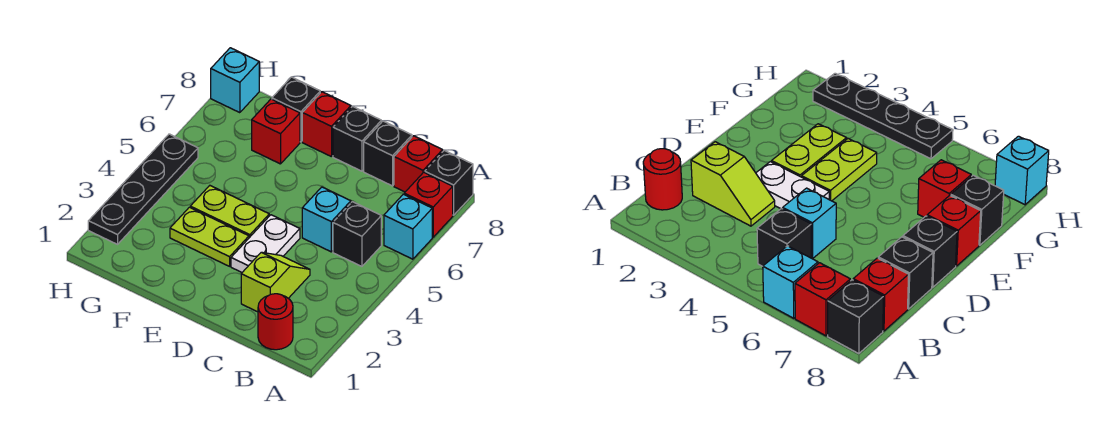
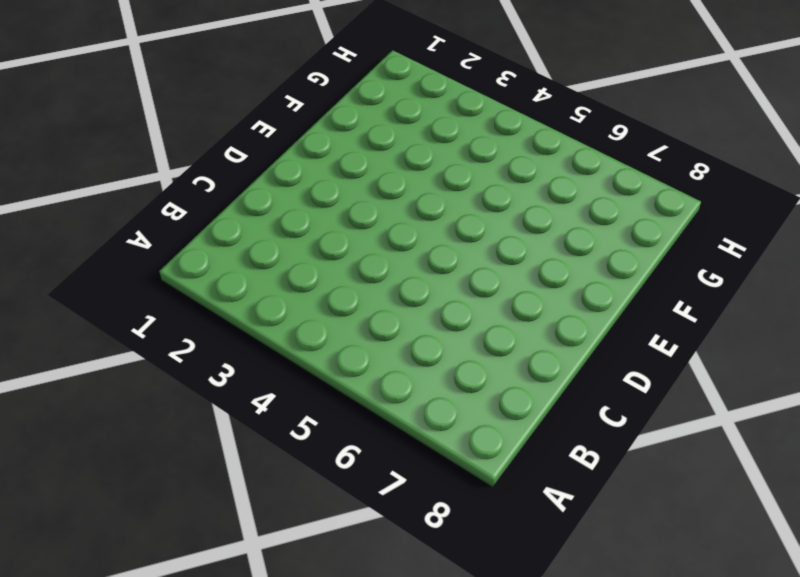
none -> cyan 1x1 brick [384,194,432,259]
none -> red 1x1 brick [404,172,453,237]
none -> black 1x1 brick [425,150,473,215]

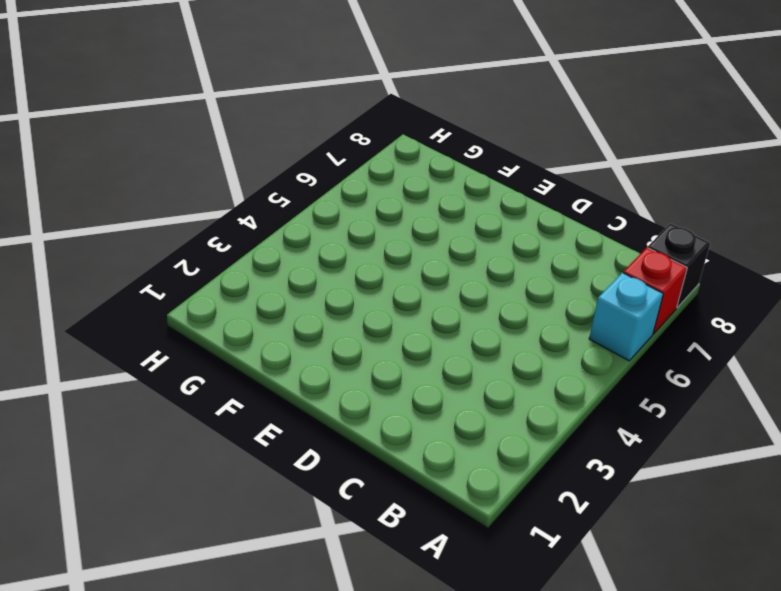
none -> red 1x1 round brick [258,294,293,350]
none -> black 1x1 brick [333,202,381,266]
none -> red 1x1 brick [394,136,443,192]

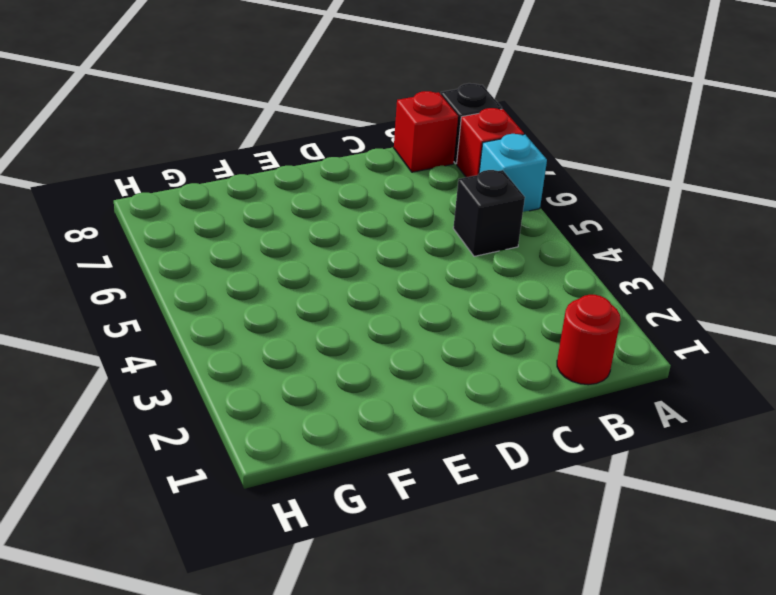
none -> lime 1x2 slope [241,252,310,312]
none -> cyan 1x1 brick [302,187,351,252]
none -> black 1x1 brick [364,121,412,186]

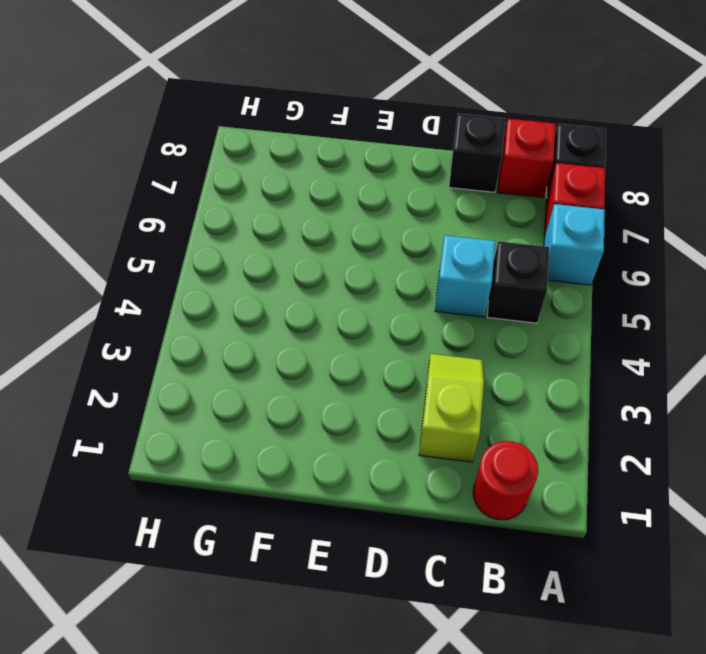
none -> white 1x2 plate [231,215,300,272]
none -> black 1x1 brick [333,106,381,171]
none -> lime 1x2 plate [170,207,249,266]

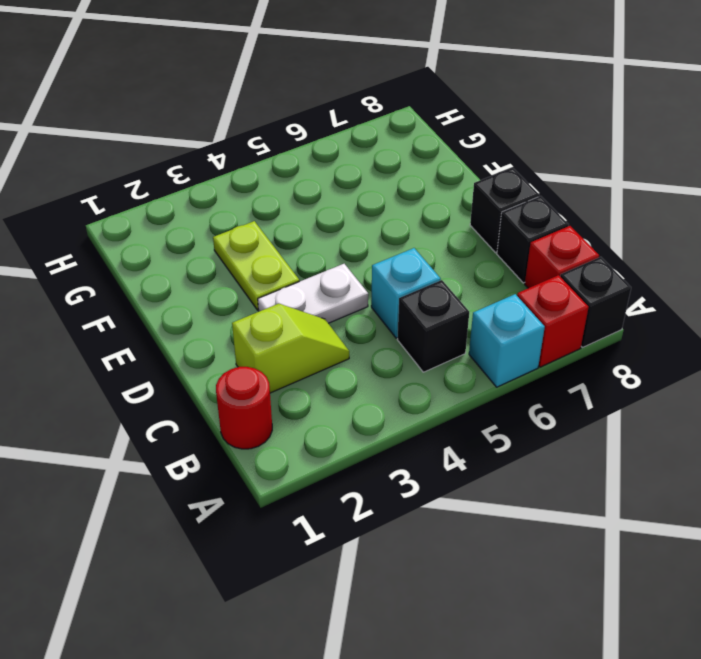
none -> lime 1x2 plate [190,186,269,238]
none -> red 1x1 brick [302,92,351,157]
none -> red 1x1 brick [252,99,300,164]

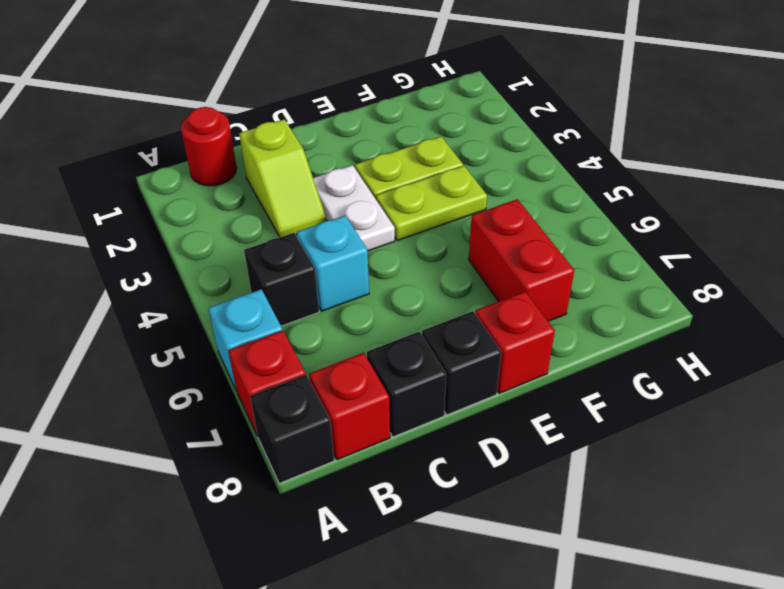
red 1x2 brick [469,199,574,321] -> red 1x1 brick [252,99,300,164]
none -> black 1x1 brick [272,77,320,142]
none -> black 1x4 plate [88,134,198,244]
none -> cyan 1x1 brick [211,48,259,113]

